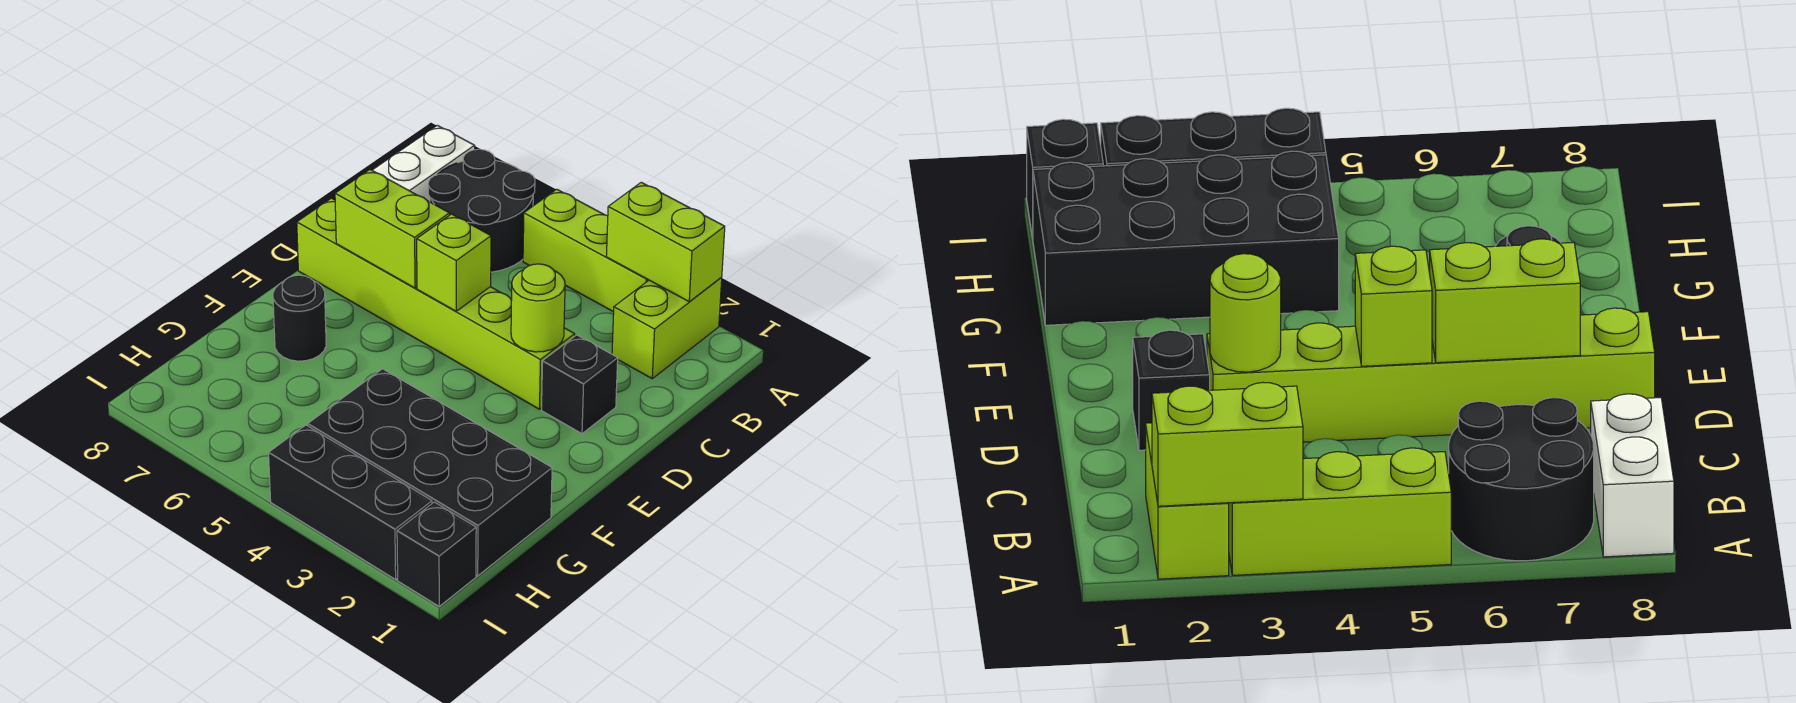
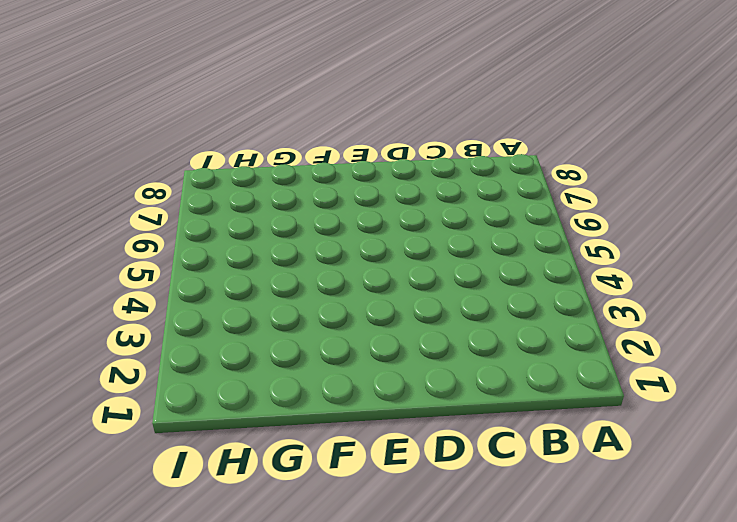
none -> lime 1x2 brick [612,278,722,379]
none -> lime 1x3 brick [523,189,648,312]
none -> black 2x2 round brick [428,149,535,272]

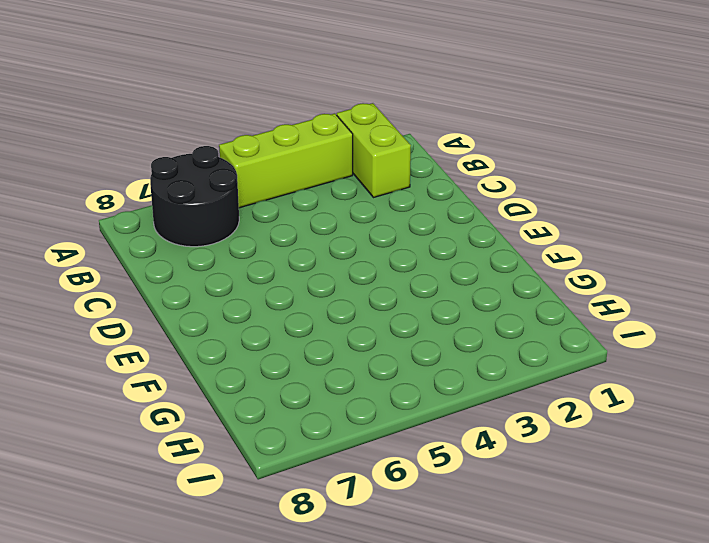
none -> white 1x2 brick [372,125,475,202]
none -> black 1x1 brick [542,335,618,434]
none -> lime 1x6 brick [297,198,575,409]

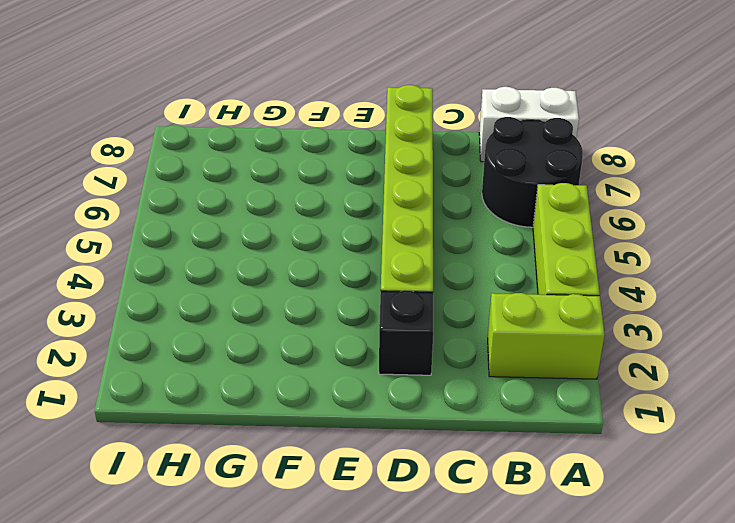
none -> black 1x1 round brick [273,275,326,361]
none -> black 2x4 brick [308,369,552,576]
none -> black 1x1 brick [397,502,476,606]

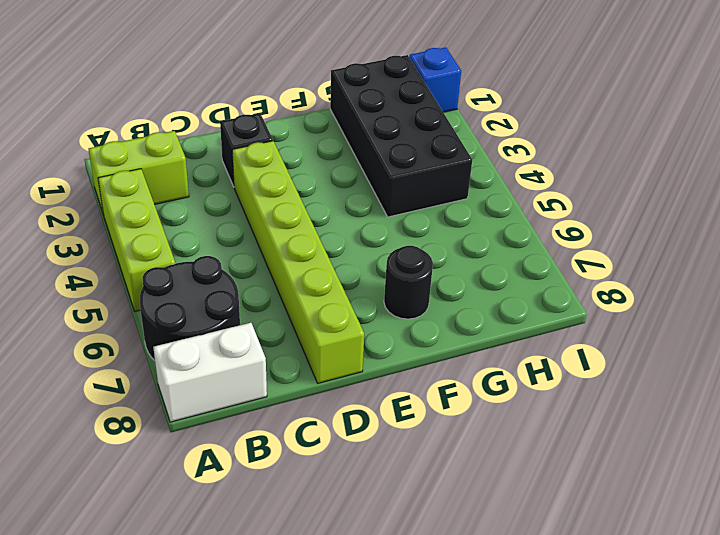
blue 1x1 brick [409,48,461,112] -> black 1x1 brick [397,502,476,606]
none -> black 1x3 brick [269,425,432,579]
none -> lime 1x2 brick [606,182,725,302]
none -> lime 1x1 round brick [511,264,565,352]

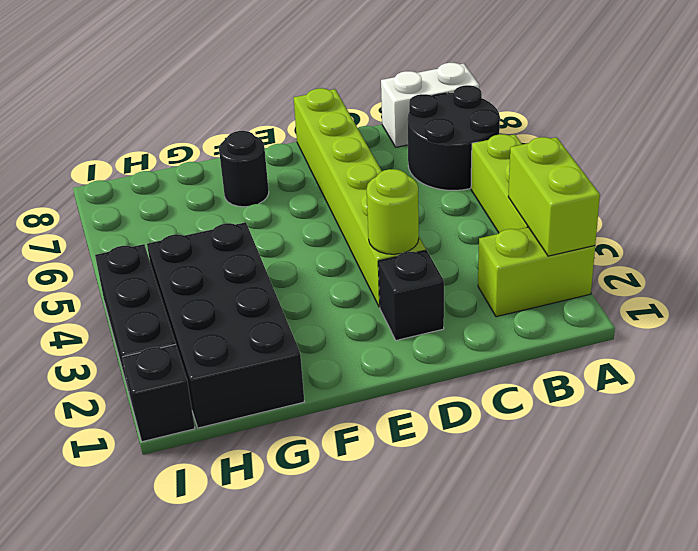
none -> lime 1x1 brick [417,214,491,311]
none -> lime 1x2 brick [335,170,450,288]

